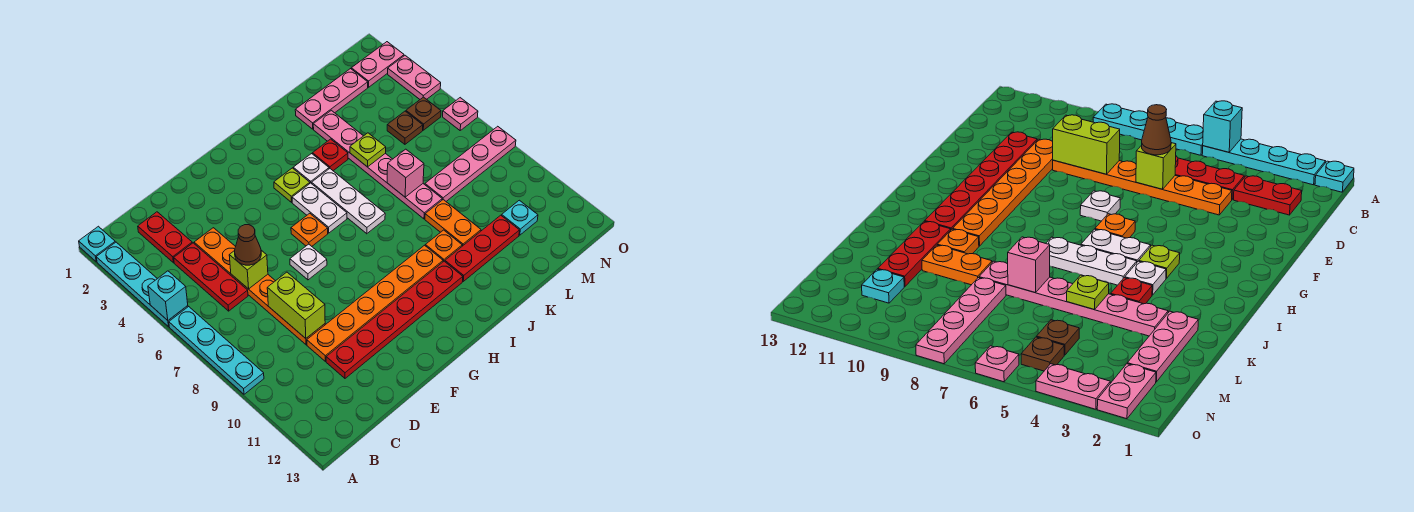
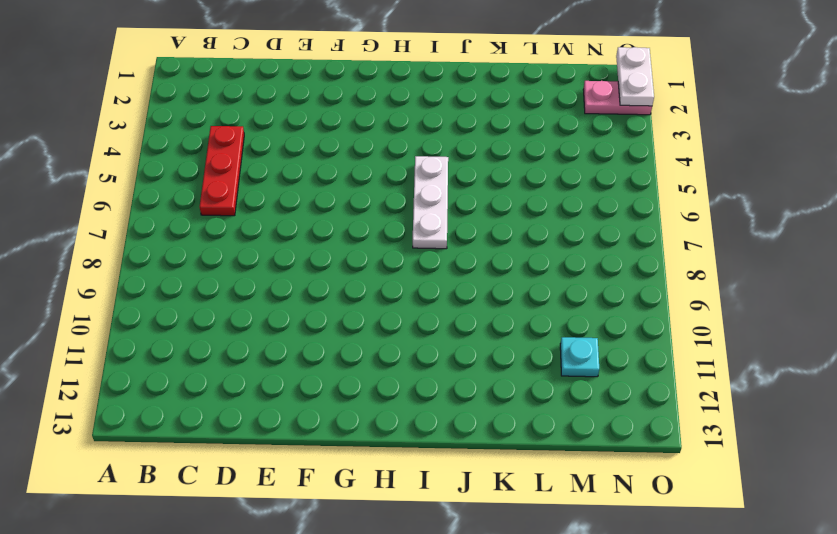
white 1x2 plate [616,47,654,106] -> white 1x2 plate moved to [292,183,347,233]
none -> cyan 1x1 plate [79,226,115,262]
none -> cyan 1x4 plate [96,242,188,327]
none -> cyan 1x4 plate [169,307,264,394]
none -> red 1x2 plate [138,212,192,263]

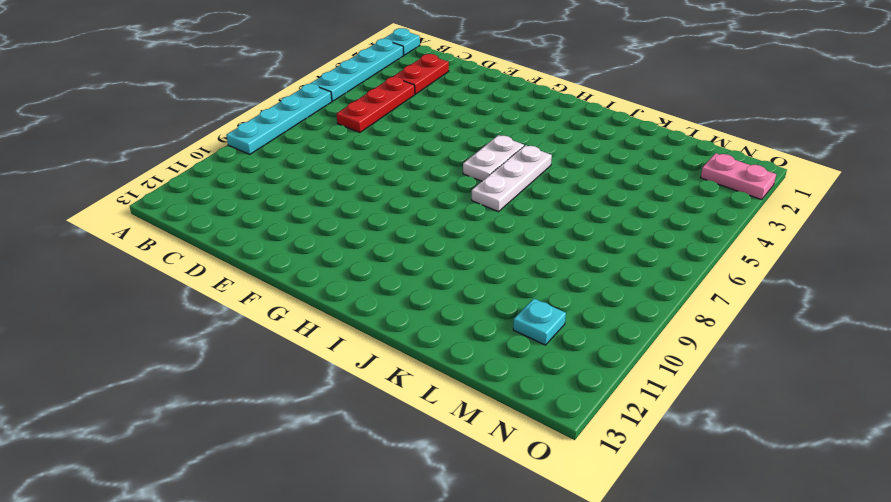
none -> orange 1x6 plate [194,228,325,345]
none -> orange 1x6 plate [307,245,443,361]
none -> red 1x6 plate [326,261,463,378]
none -> white 1x1 plate [290,244,327,280]

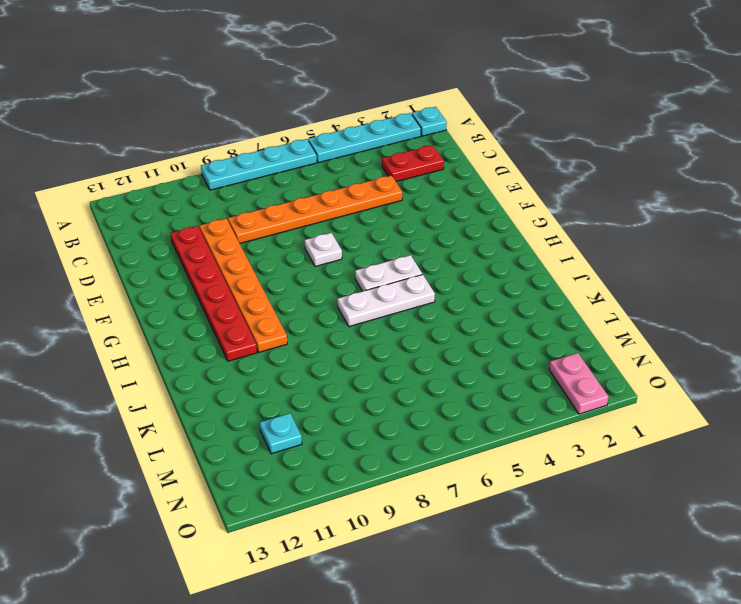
none -> red 1x3 plate [174,243,248,311]
none -> orange 1x1 plate [291,213,328,246]
none -> lime 1x1 plate [274,168,310,202]
none -> white 1x1 plate [293,154,329,184]

